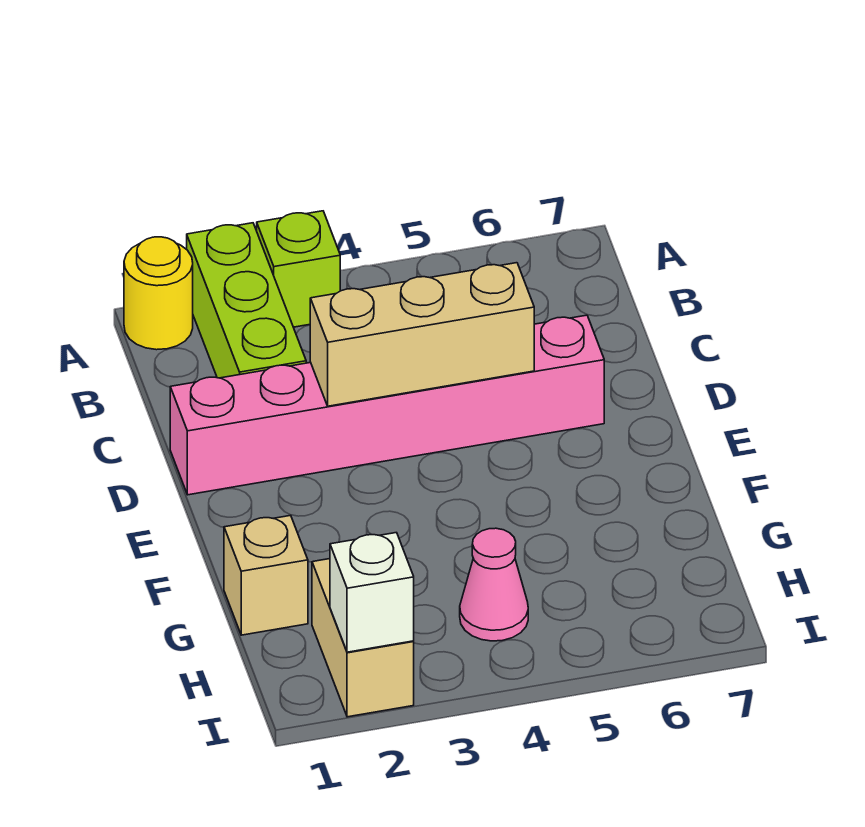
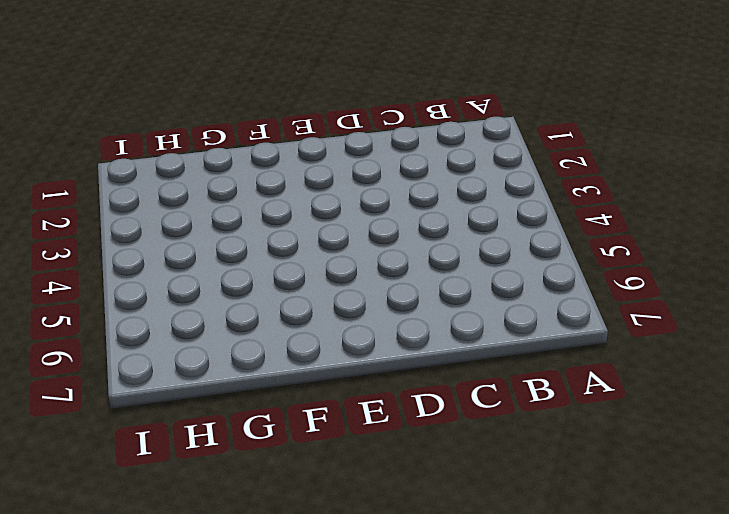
none -> yellow 1x1 round brick [124,237,193,350]
none -> lime 1x3 brick [187,223,306,378]

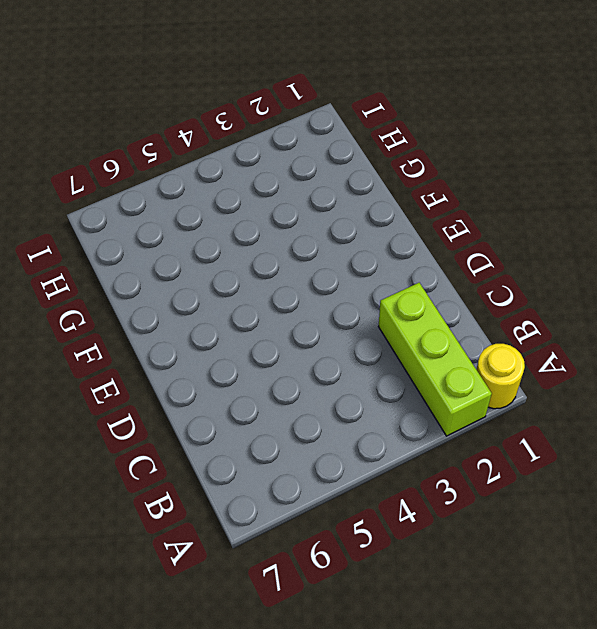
none -> lime 1x1 brick [257,211,340,327]
none -> pink 1x6 brick [170,315,604,495]

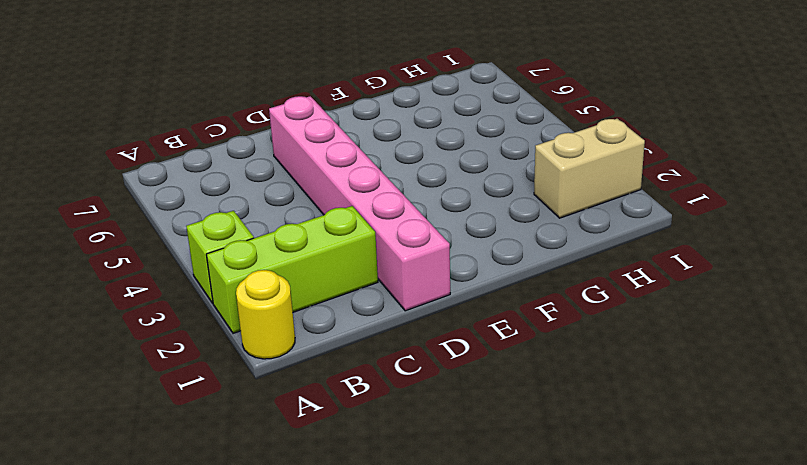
none -> tan 1x1 brick [224,515,308,635]
none -> pink 1x1 cone [460,528,528,641]

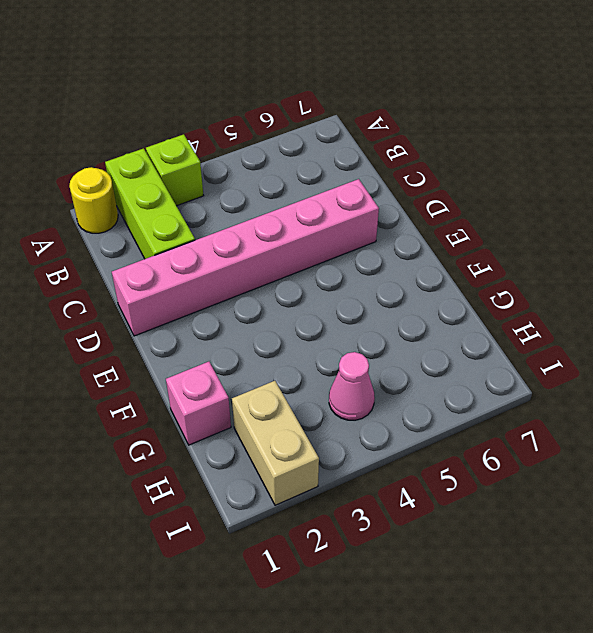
pink 1x1 brick [166,362,231,445] -> tan 1x1 brick [224,515,308,635]
none -> tan 1x3 brick [310,263,534,406]
none -> white 1x1 brick [330,533,414,652]

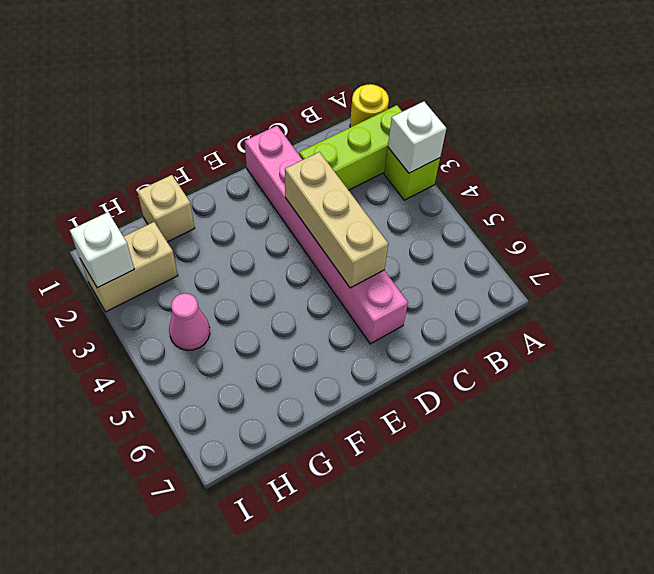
white 1x1 brick [388,102,446,173] -> none

